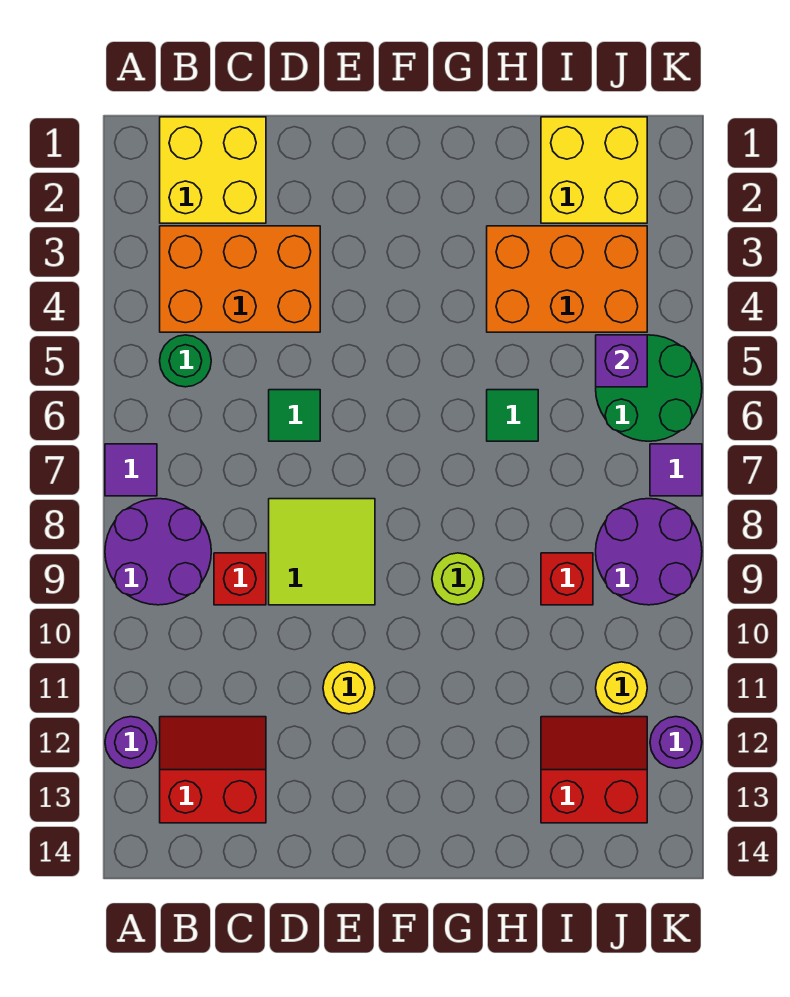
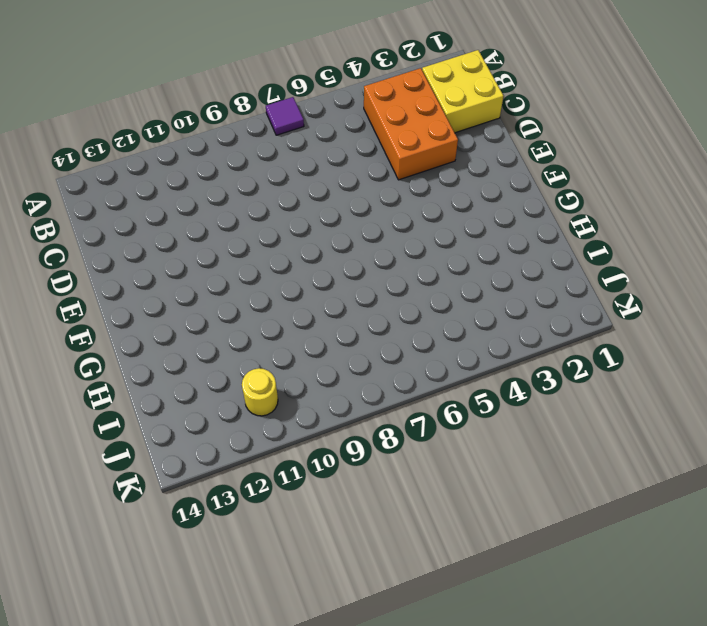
none -> purple 2x2 round brick [105,499,211,605]
none -> purple 1x1 round brick [105,717,157,768]
none -> green 1x1 round brick [160,335,211,387]

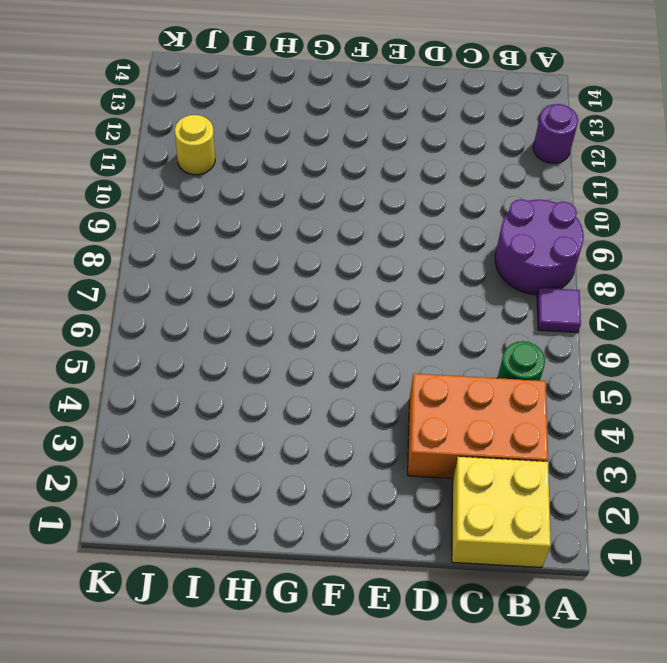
none -> red 2x2 slope [160,717,266,823]
none -> red 1x1 brick [214,553,266,605]
none -> green 1x1 tile [269,390,320,441]

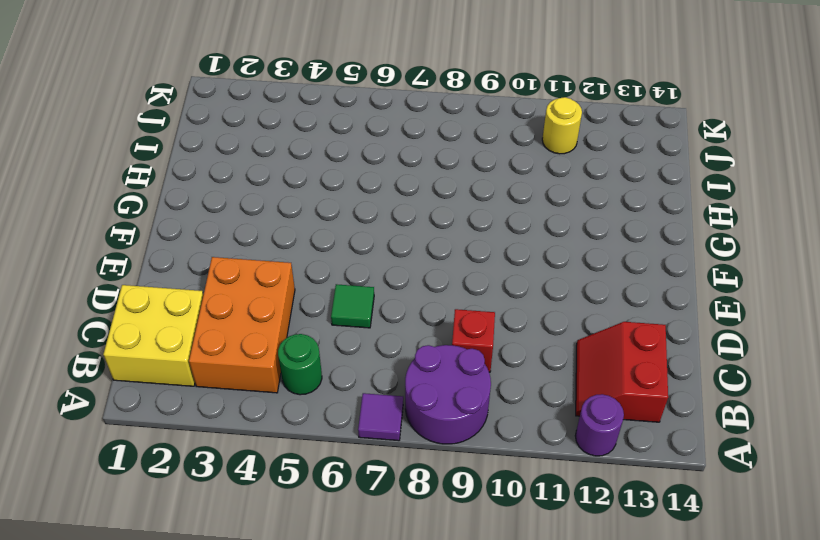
none -> lime 2x2 tile [269,499,375,605]
none -> yellow 1x1 round brick [323,662,375,714]
none -> lime 1x1 round brick [432,553,484,605]

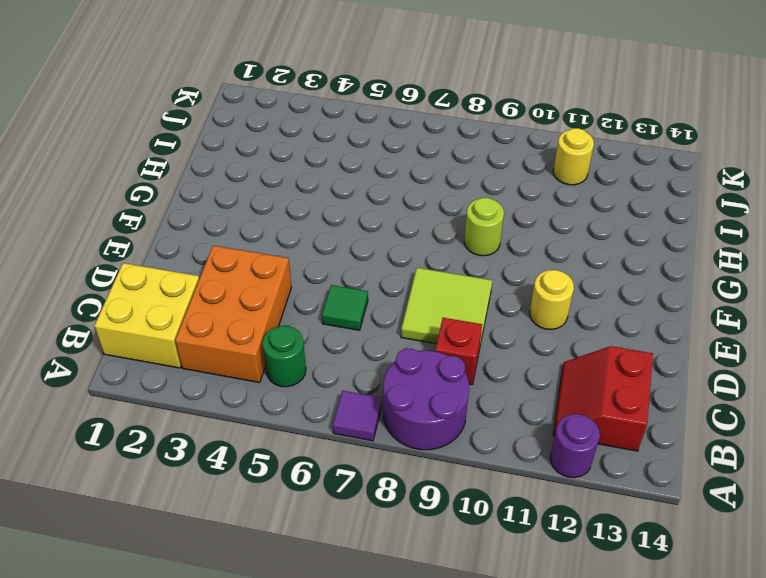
none -> orange 2x3 brick [487,226,647,332]
none -> green 1x1 tile [487,390,538,441]
none -> yellow 2x2 brick [541,117,647,223]

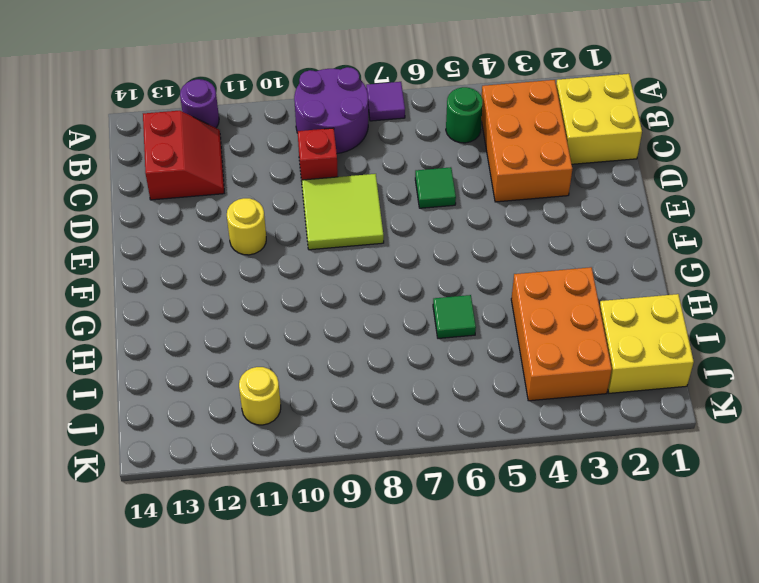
none -> lime 1x1 round brick [432,553,484,605]
none -> red 1x1 brick [541,553,593,605]
none -> red 2x2 slope [541,717,647,823]

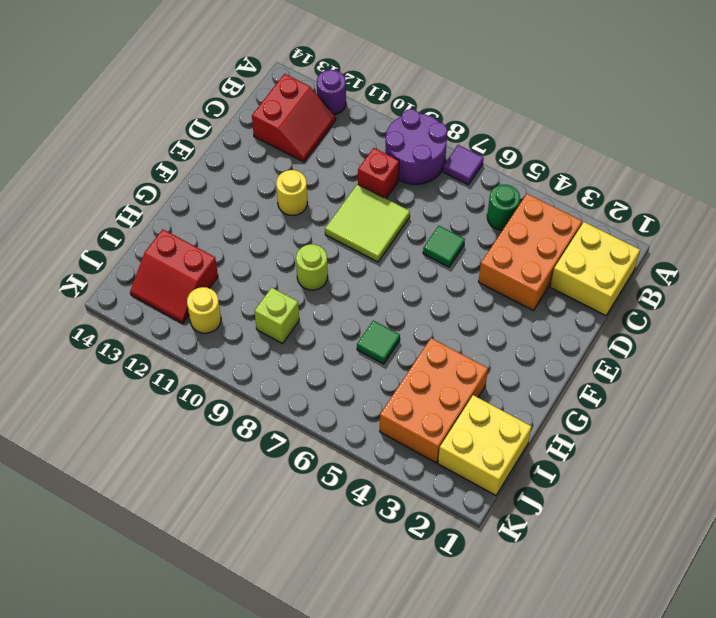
lime 1x1 brick [255,288,299,344] -> red 1x1 brick [541,553,593,605]
red 2x2 slope [130,229,218,323] -> red 2x2 slope turned to [541,717,647,823]
none -> green 2x2 round brick [596,335,702,441]
none -> purple 2x2 round brick [596,499,702,605]
none -> purple 1x1 tile [650,444,702,496]

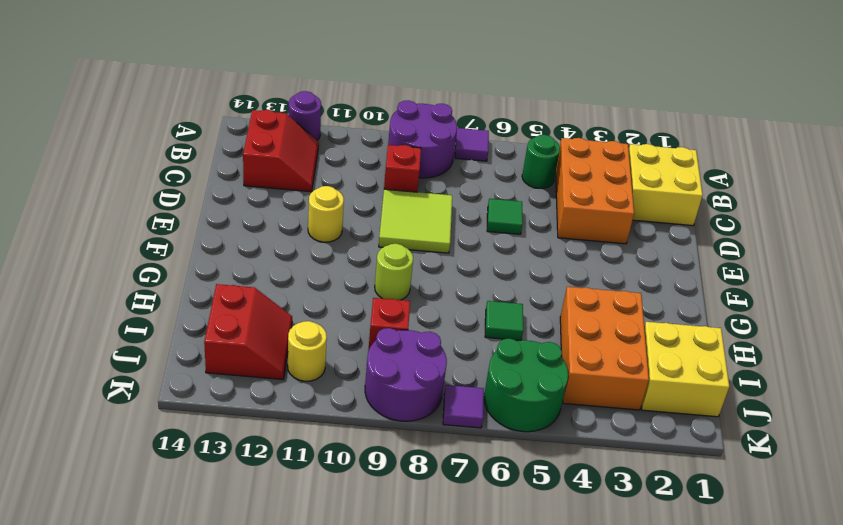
none -> purple 1x1 round brick [650,717,702,768]
none -> purple 1x1 brick [596,335,647,387]

